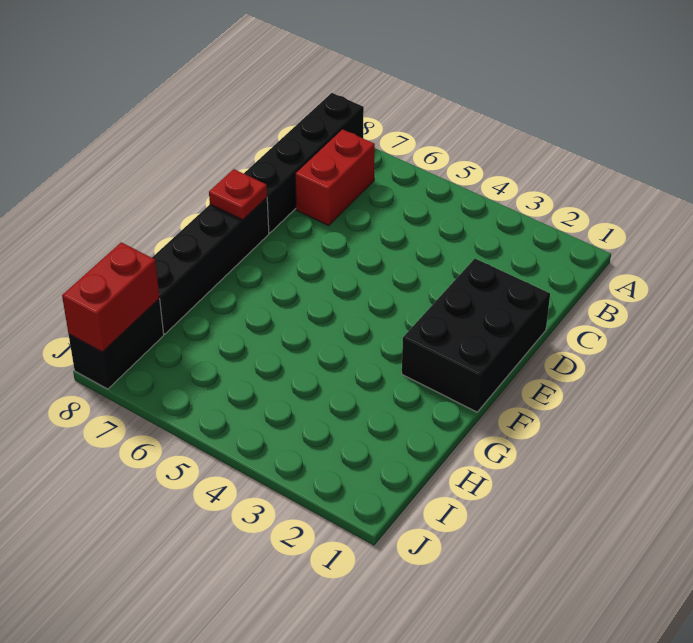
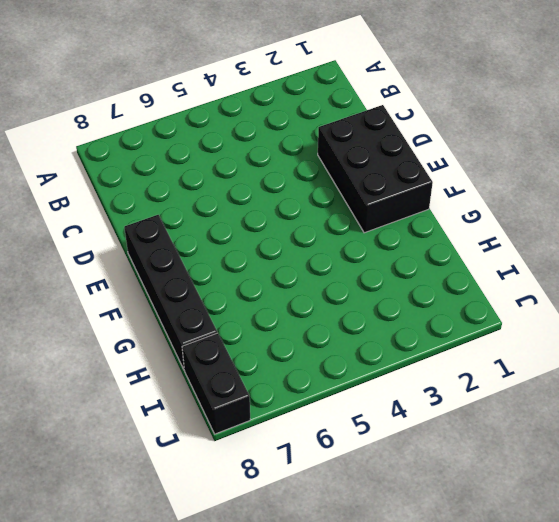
none -> black 1x4 brick [244,93,364,233]
none -> red 1x2 brick [295,129,375,225]

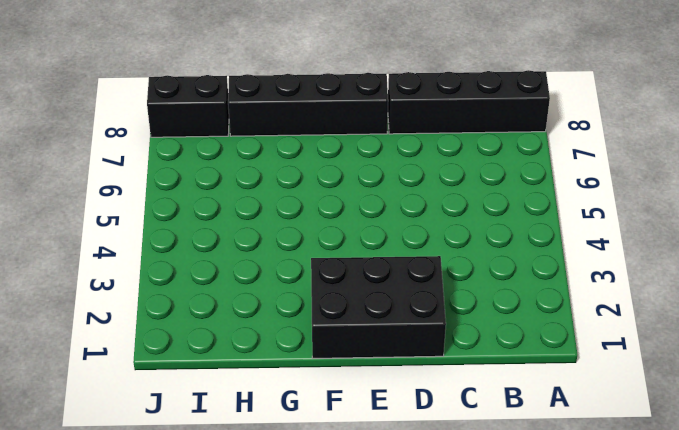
none -> red 1x2 brick [295,129,375,225]
none -> red 1x1 plate [209,169,267,220]

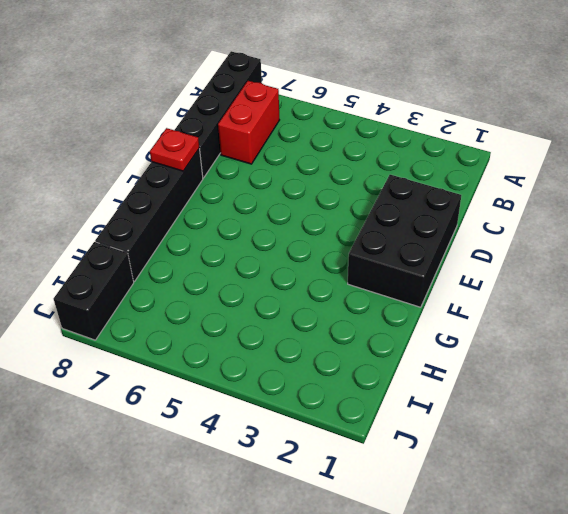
none -> red 1x2 brick [62,242,160,352]

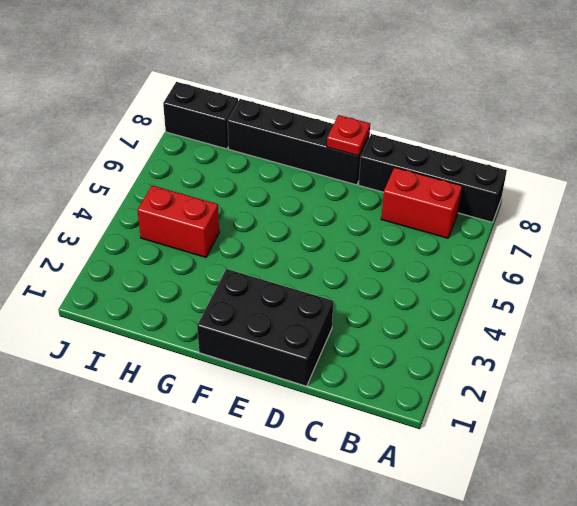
red 1x2 brick [138,185,219,257] -> red 1x2 brick moved to [62,242,160,352]

